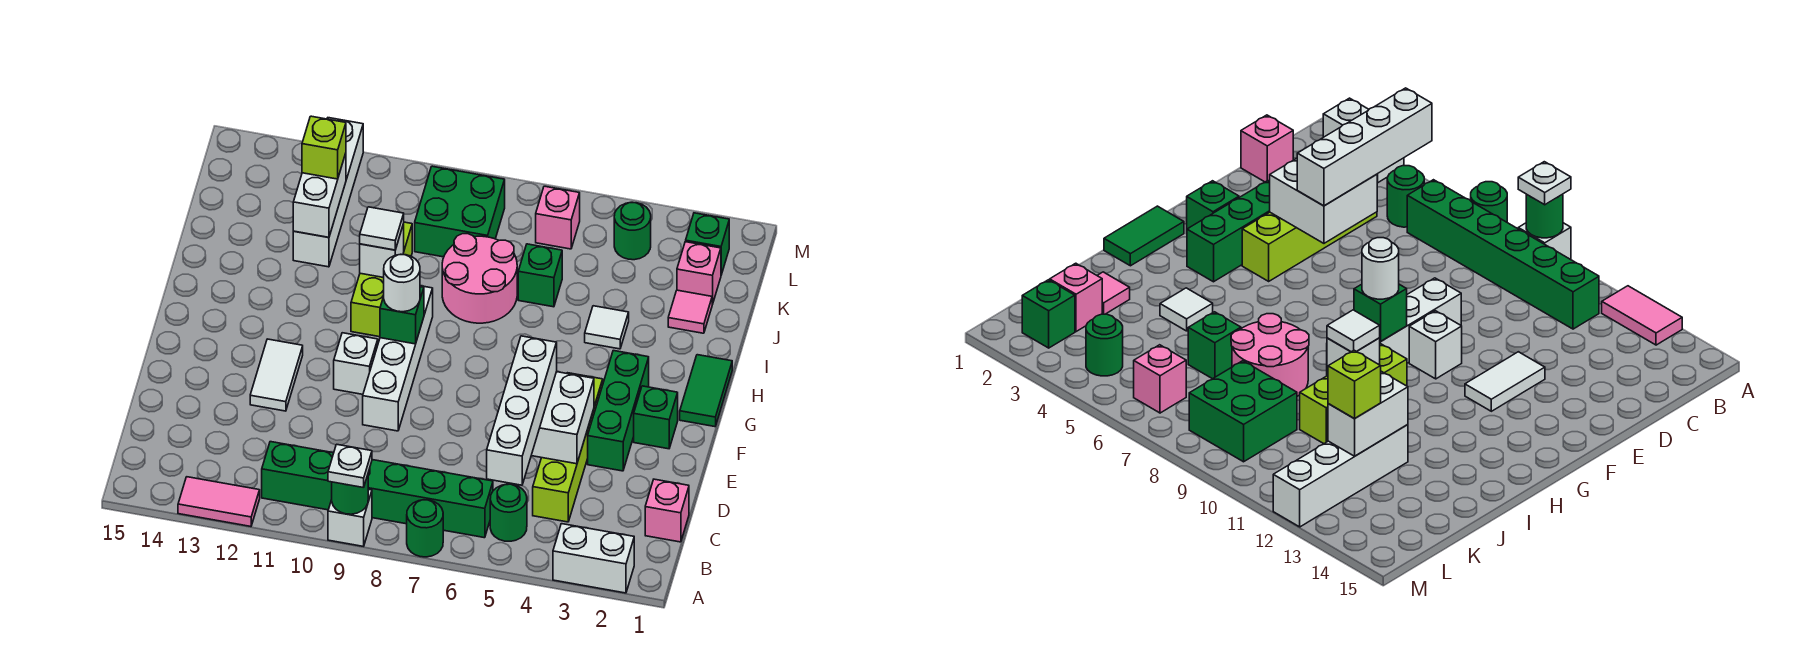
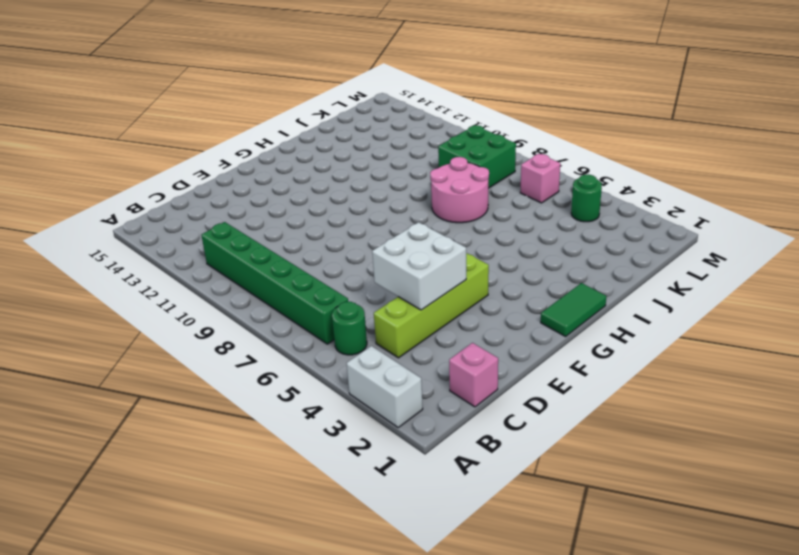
none -> green 1x1 round brick [407,500,443,557]
none -> white 1x1 brick [328,489,372,546]
none -> pink 1x2 tile [178,477,260,526]
none -> green 1x3 brick [588,351,649,471]

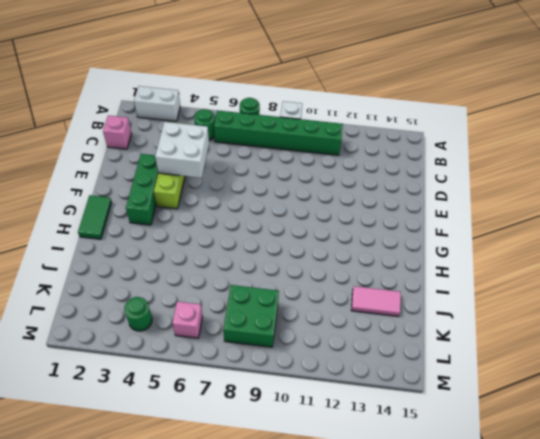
pink 1x2 tile [351,286,401,316] -> pink 1x2 tile moved to [178,477,260,526]
none -> white 1x4 brick [363,286,433,431]
none -> white 1x2 tile [250,339,303,411]
none -> green 1x1 brick [634,386,678,449]
none -> white 1x1 brick [334,333,378,394]

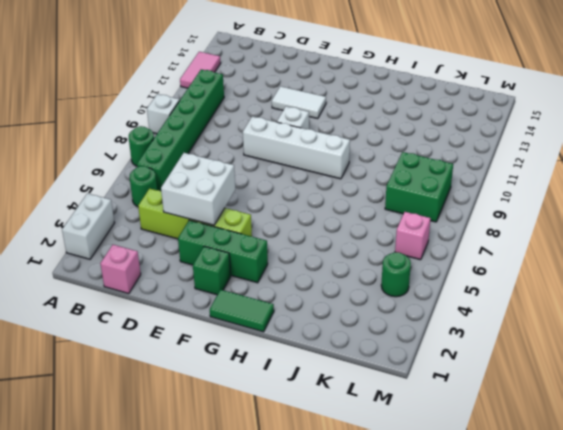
none -> lime 1x3 brick [351,222,412,337]
none -> white 1x1 tile [585,306,629,349]
none -> pink 2x2 round brick [442,234,517,323]
none -> pink 1x1 tile [668,290,712,333]

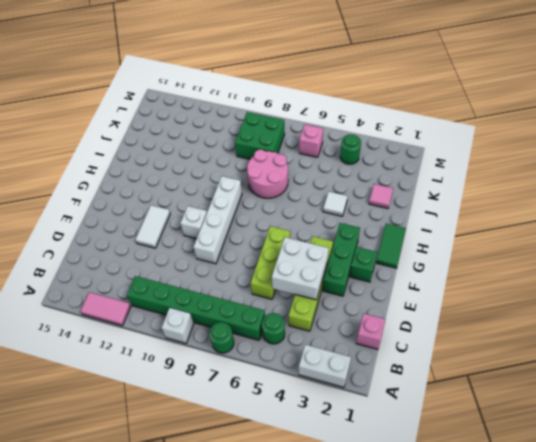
lime 1x3 brick [251,226,290,299] -> lime 1x3 brick moved to [351,222,412,337]
none -> green 1x1 brick [518,244,562,307]
none -> white 1x4 brick [293,118,363,267]
none -> pink 1x1 brick [677,242,721,304]
none -> green 1x1 brick [686,213,729,275]

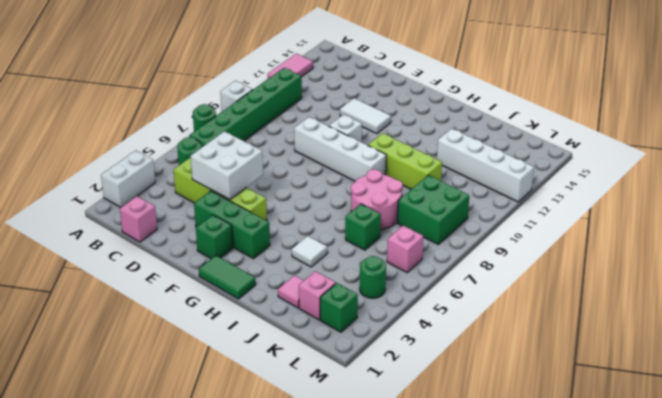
none -> green 1x1 round brick [332,475,368,514]
none -> green 1x1 brick [380,287,424,344]
none -> white 1x1 brick [360,224,404,278]
none -> white 1x2 brick [293,153,346,237]

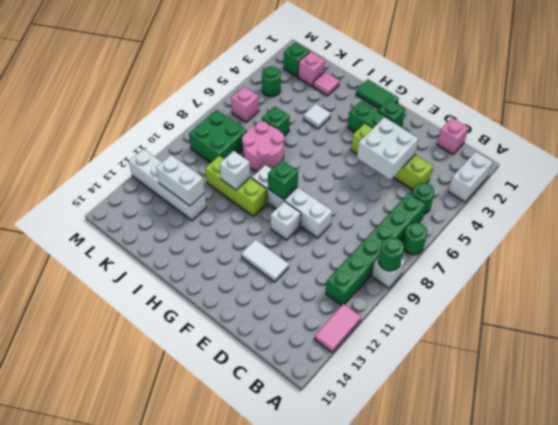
none -> white 1x1 plate [328,444,372,488]
none -> white 1x4 brick [487,336,557,485]
none -> white 1x1 round brick [384,254,420,312]
none -> white 1x1 tile [360,207,404,250]

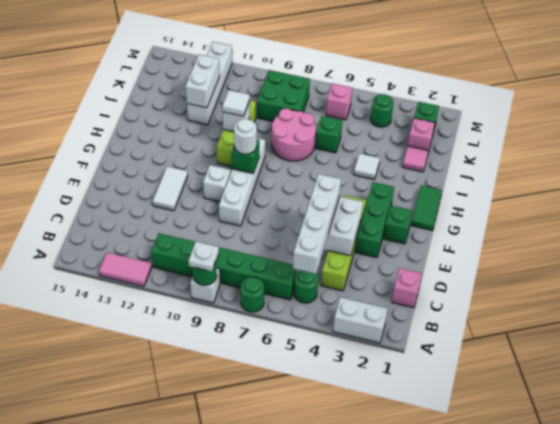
none -> lime 1x1 brick [302,116,346,179]

